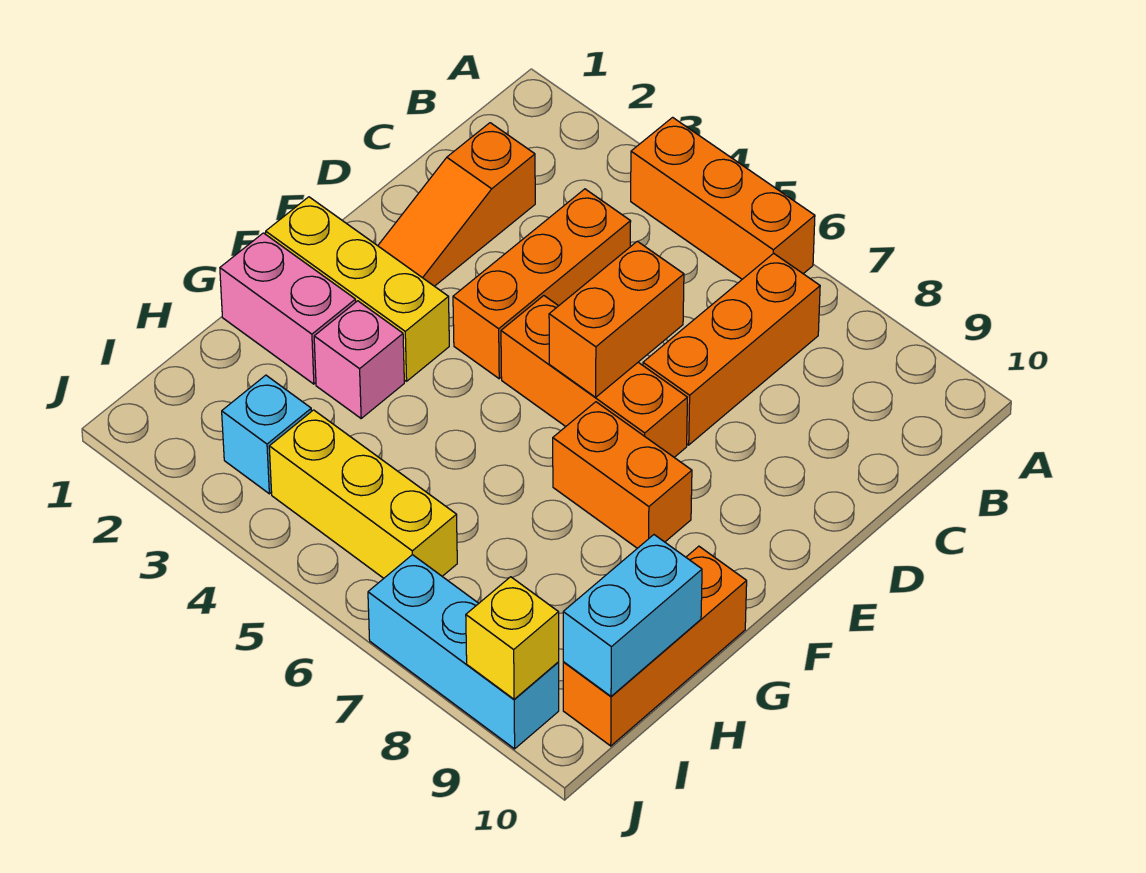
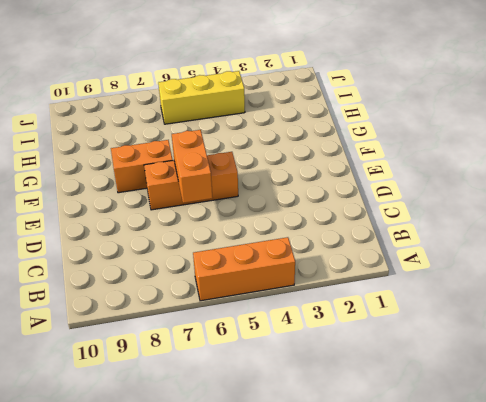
none -> orange 1x3 brick [643,253,820,445]
none -> orange 1x3 slope [378,123,535,286]
none -> orange 1x3 brick [453,189,631,379]

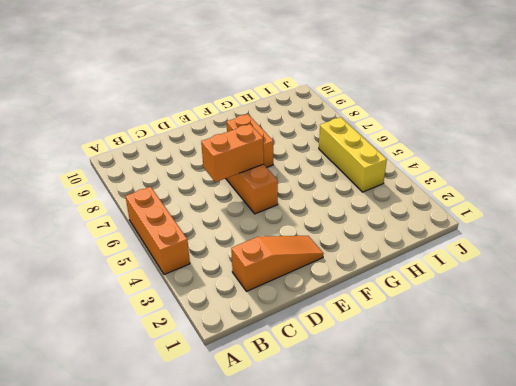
none -> orange 1x3 brick [643,253,820,445]
none -> orange 1x3 brick [453,189,631,379]
none -> yellow 1x3 brick [266,197,449,381]

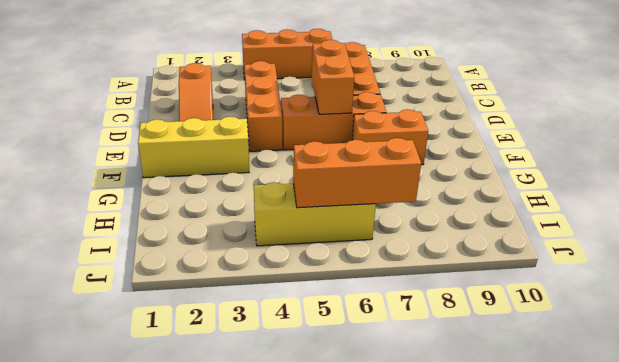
orange 1x3 brick [293,138,421,208] -> orange 1x3 brick turned to [563,546,747,746]
none -> pink 1x2 brick [220,233,356,384]
none -> pink 1x1 brick [314,301,404,418]
none -> cyan 1x1 brick [222,375,311,494]

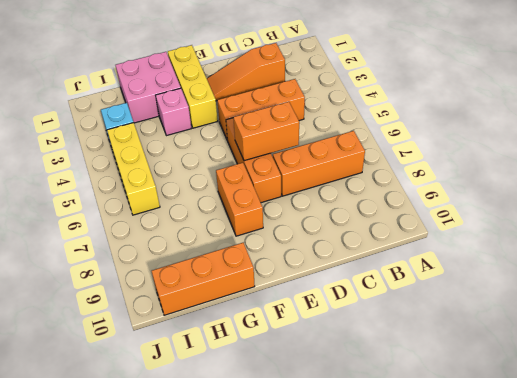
pink 2x2 brick [115,52,181,123] -> pink 1x2 brick [220,233,356,384]
none -> orange 1x3 brick [631,117,815,279]
none -> cyan 1x3 brick [368,555,559,749]
none -> cyan 1x2 brick [563,535,702,696]

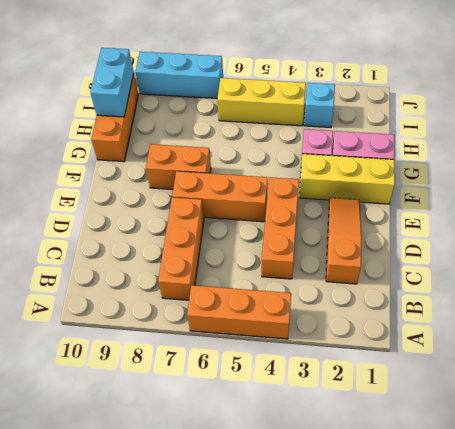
none -> orange 1x2 brick [549,241,684,397]
none -> yellow 1x1 brick [466,577,559,699]

